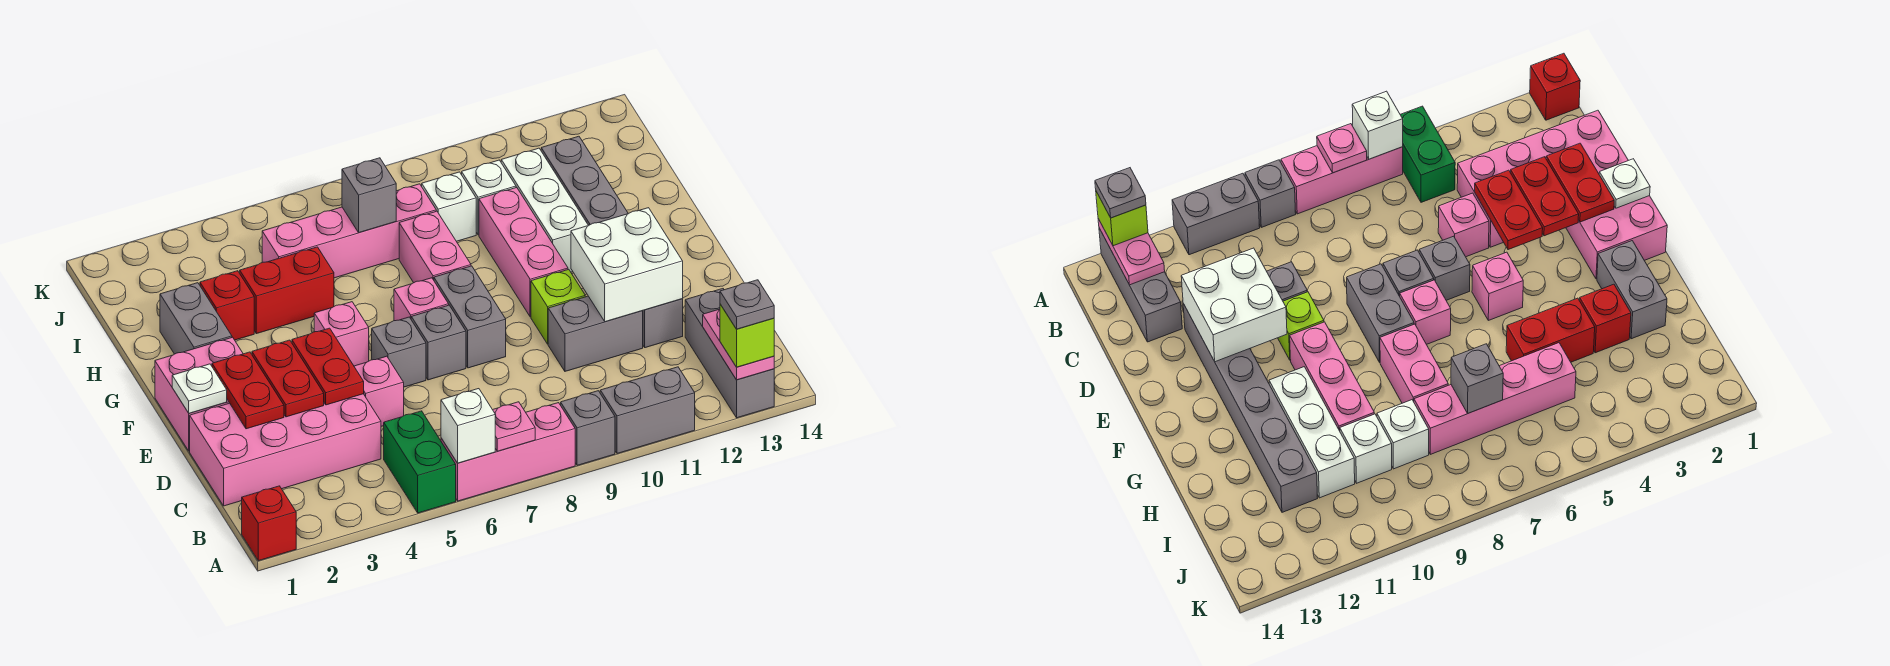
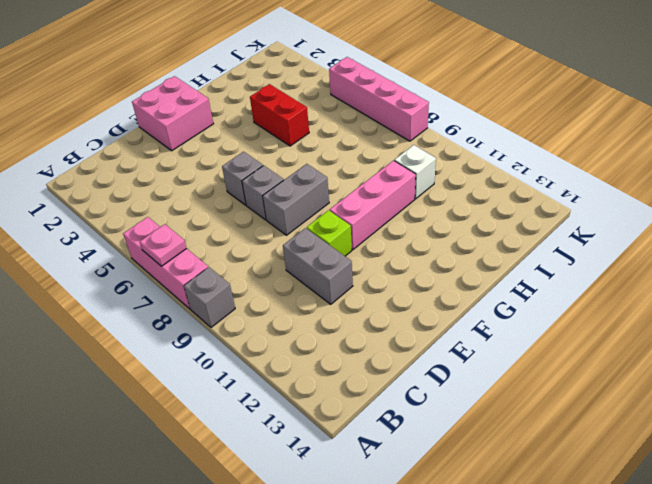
pink 1x4 brick [329,57,429,141] -> pink 1x4 brick moved to [262,184,436,278]
none -> red 1x1 brick [242,486,296,561]
none -> green 1x2 brick [384,411,456,513]
none -> grey 1x2 brick [600,367,695,453]
none -> grey 1x3 brick [685,289,774,418]

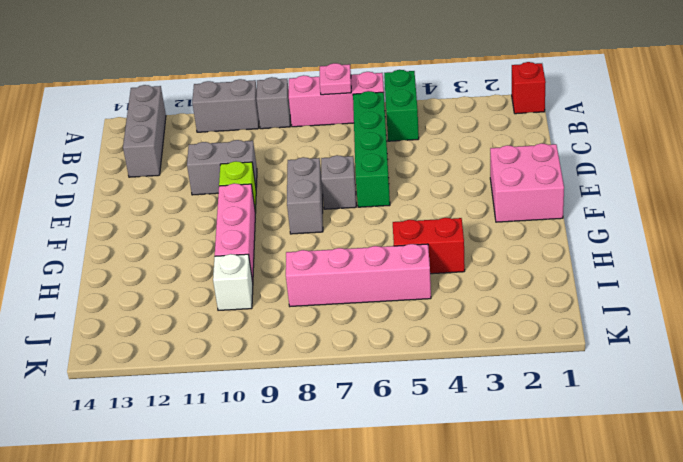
green 1x4 brick [353,91,390,207] -> grey 1x1 brick [372,317,426,387]
none -> pink 2x4 brick [190,394,381,506]
none -> pink 1x1 brick [354,356,404,426]
none -> grey 1x6 brick [541,136,683,348]
none -> pink 1x1 brick [314,302,369,366]

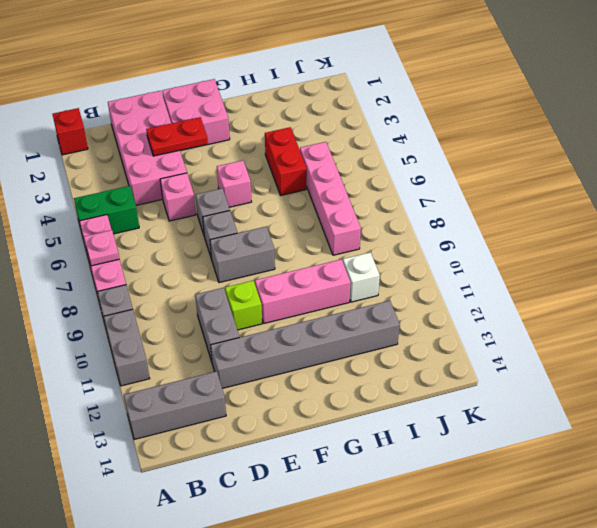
none -> pink 1x1 brick [394,278,449,321]
none -> grey 1x2 brick [160,283,232,354]
none -> pink 1x2 brick [399,211,471,283]
none -> white 1x3 brick [501,148,588,272]

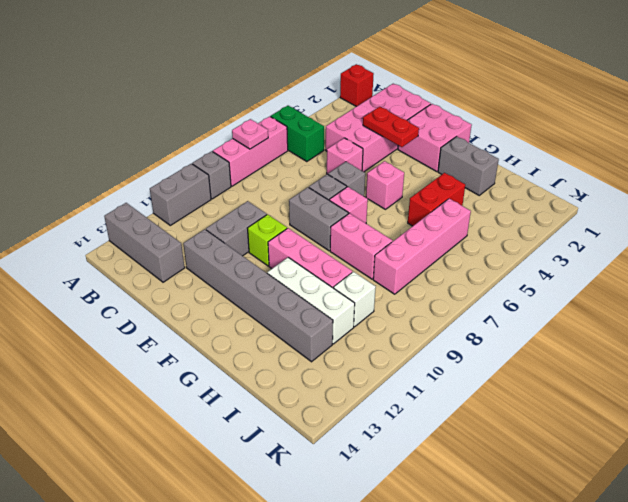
none -> red 1x1 brick [200,271,254,340]
none -> white 1x1 brick [422,172,476,241]
none -> white 1x1 brick [441,389,495,463]
none -> pink 1x2 plate [703,309,774,380]

